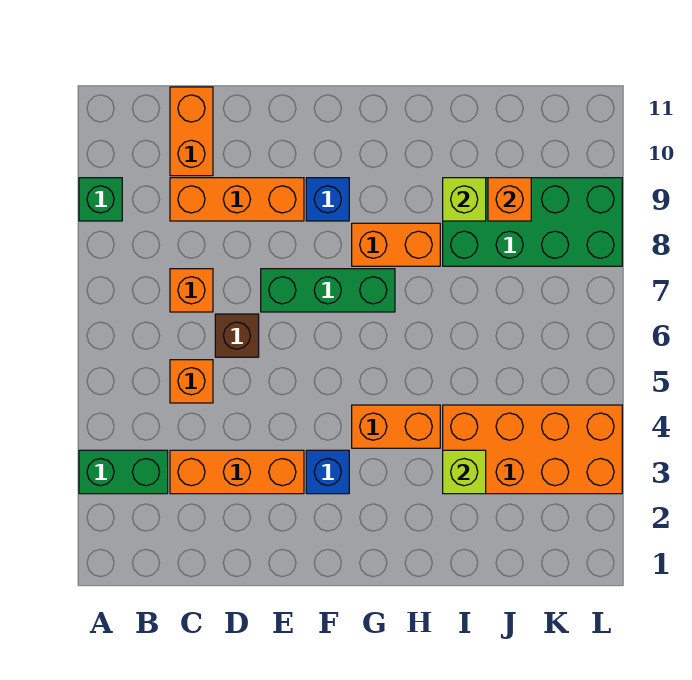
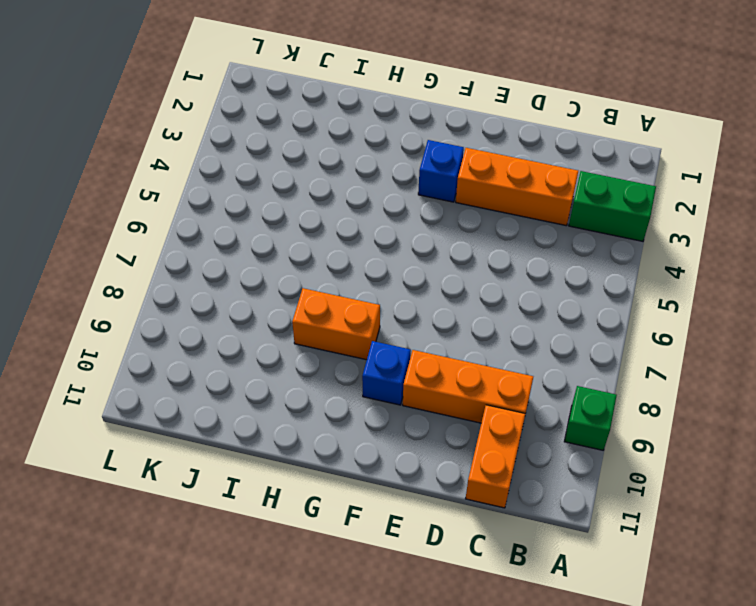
none -> orange 1x1 brick [170,360,213,403]
none -> orange 1x1 brick [170,269,213,312]
none -> brown 1x1 brick [215,314,259,357]

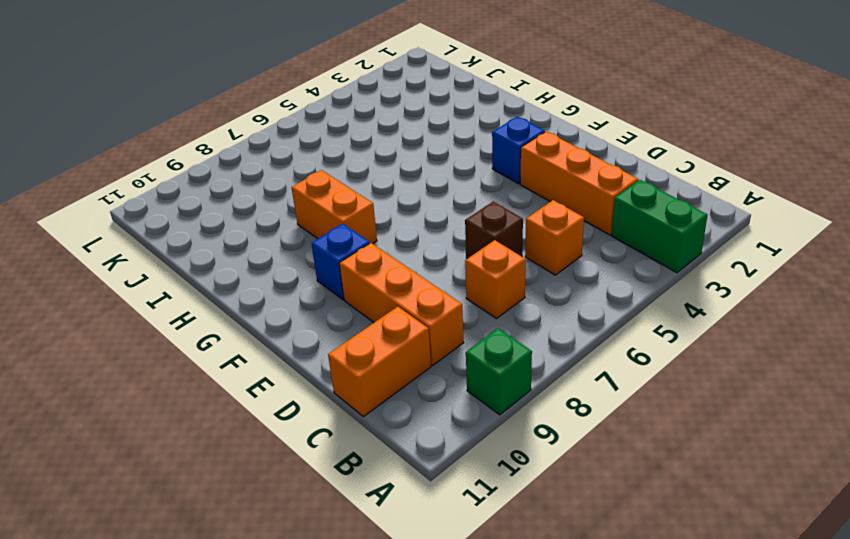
none -> green 1x3 brick [261,269,395,312]
none -> orange 1x2 brick [352,405,440,448]
none -> orange 2x4 brick [443,405,622,494]

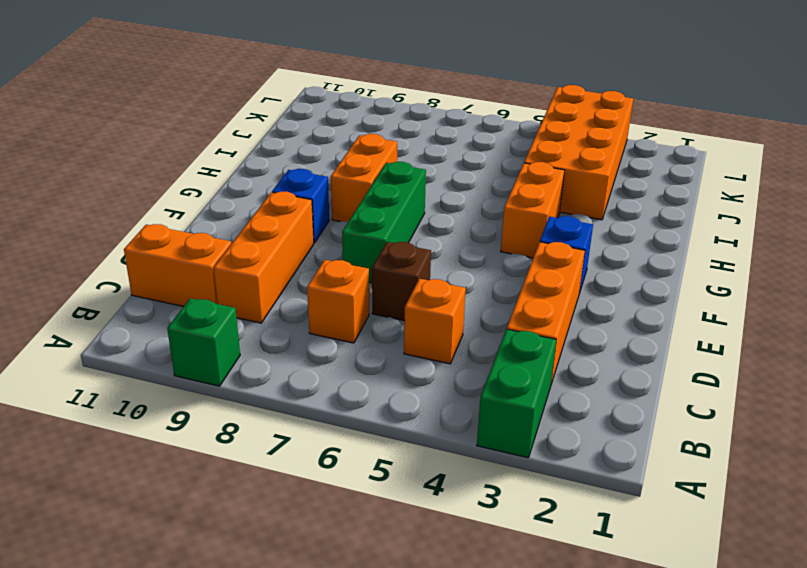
none -> green 2x4 brick [443,178,622,266]
none -> lime 1x1 brick [443,450,486,494]
none -> lime 1x1 brick [443,178,486,221]

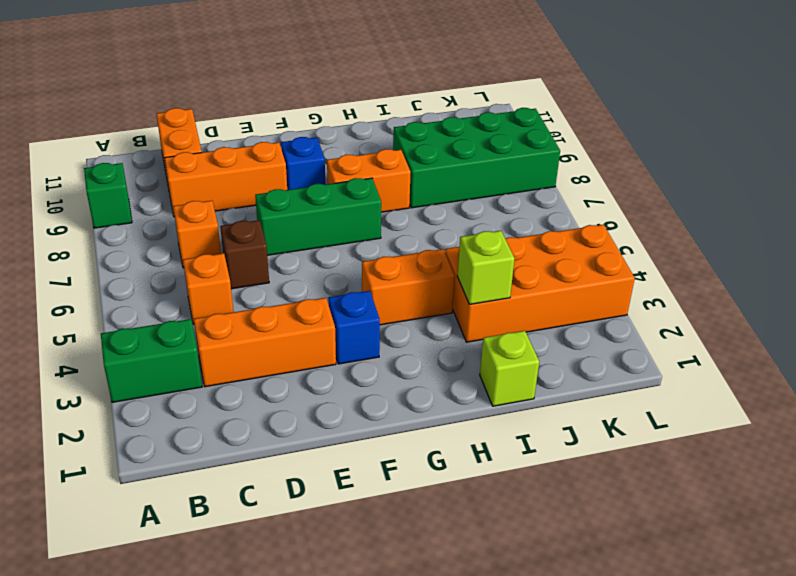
lime 1x1 brick [480,331,539,406] -> lime 1x1 brick moved to [443,178,486,221]
none -> orange 1x1 brick [488,178,531,221]

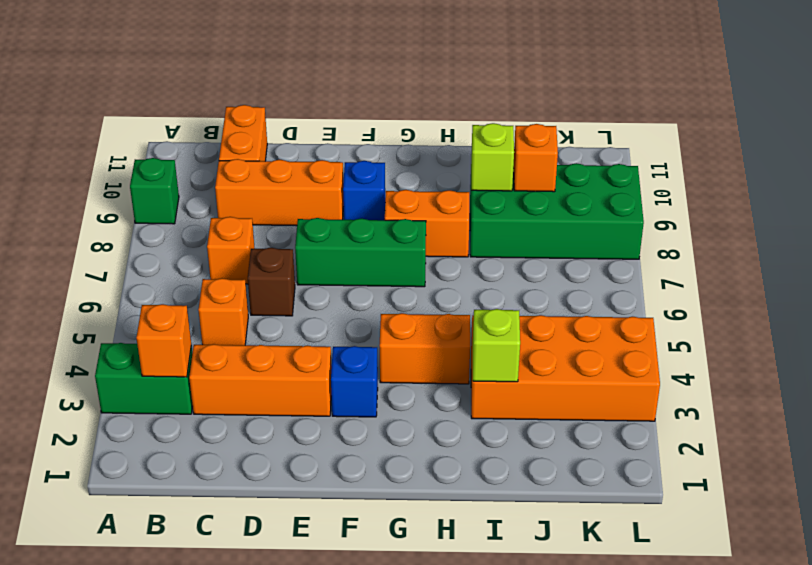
orange 1x1 brick [136,304,191,377] -> none

